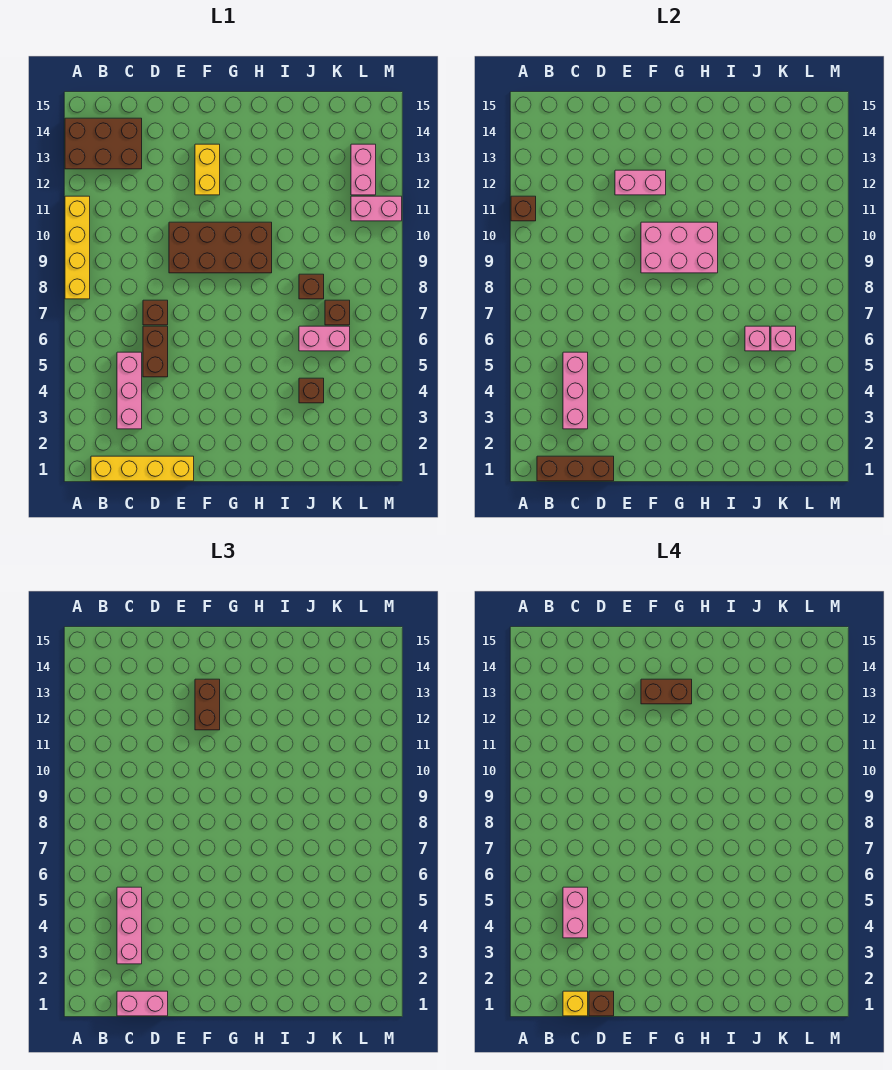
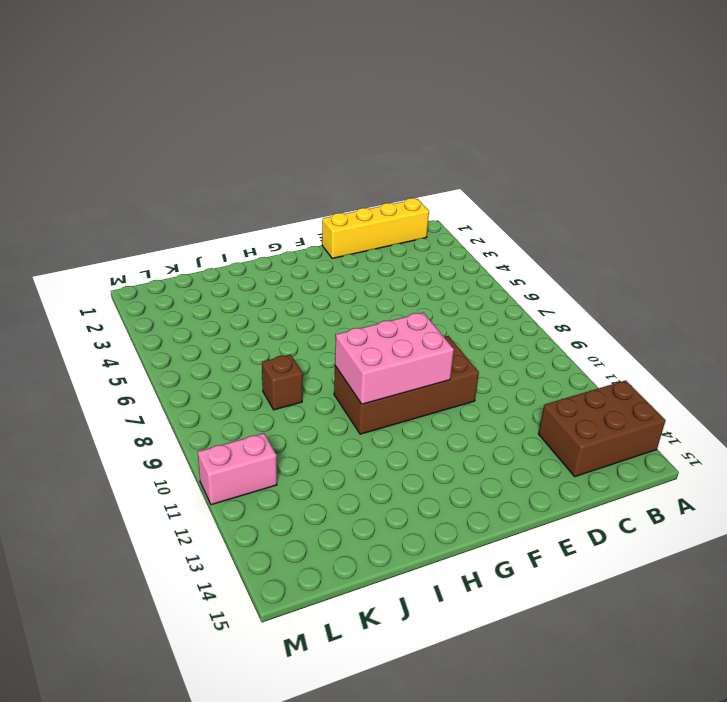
none -> yellow 1x4 brick [65,196,90,299]
none -> pink 1x3 brick [117,352,142,429]
none -> brown 1x2 brick [143,326,168,377]

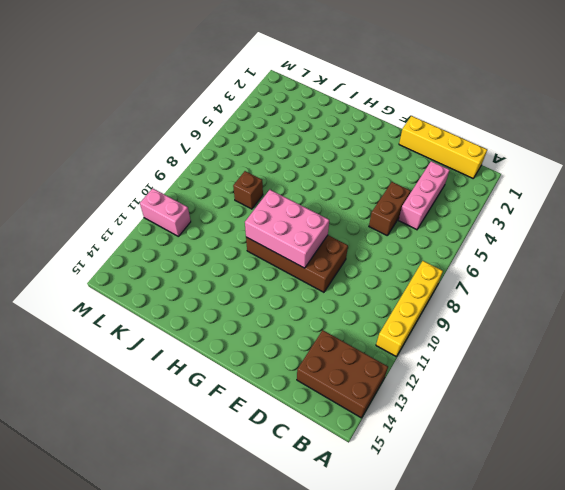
none -> brown 1x1 brick [143,300,168,325]
none -> yellow 1x2 brick [195,144,220,195]
none -> brown 1x1 brick [299,378,324,403]

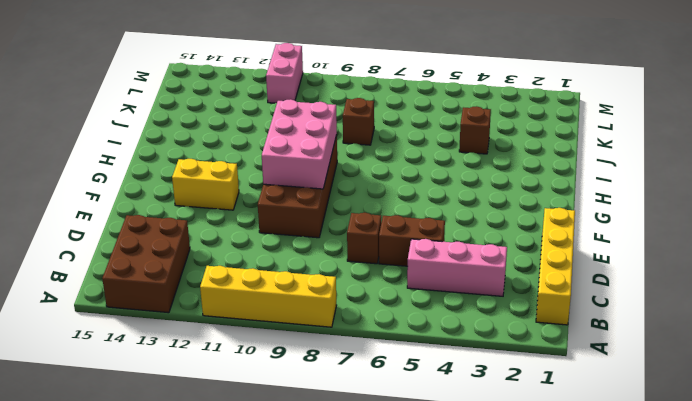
none -> pink 1x2 brick [299,326,350,351]
none -> brown 1x1 brick [325,300,350,325]
none -> pink 1x2 brick [351,144,376,195]

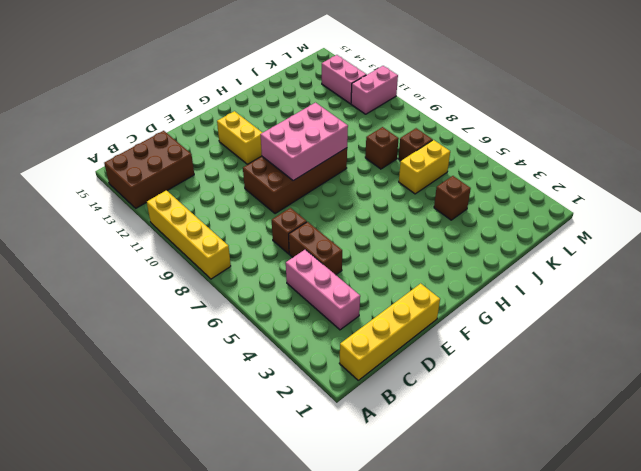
yellow 1x2 brick [399,140,450,194] -> pink 1x2 brick [299,326,350,351]
none -> brown 1x1 brick [511,196,536,221]
none -> brown 1x3 brick [537,456,614,481]
none -> pink 1x3 brick [563,352,588,429]

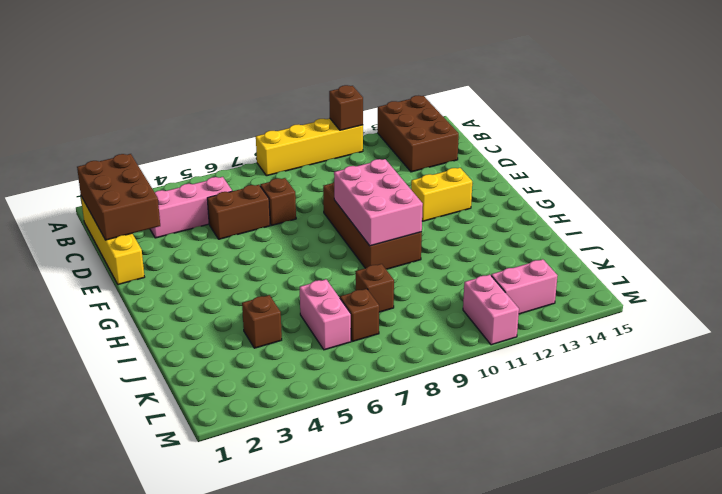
brown 2x3 brick [77,154,160,240] -> brown 1x3 brick [537,456,614,481]
none -> pink 1x3 brick [563,352,588,429]
none -> pink 1x2 brick [615,170,666,195]
none -> pink 1x1 brick [745,326,770,351]

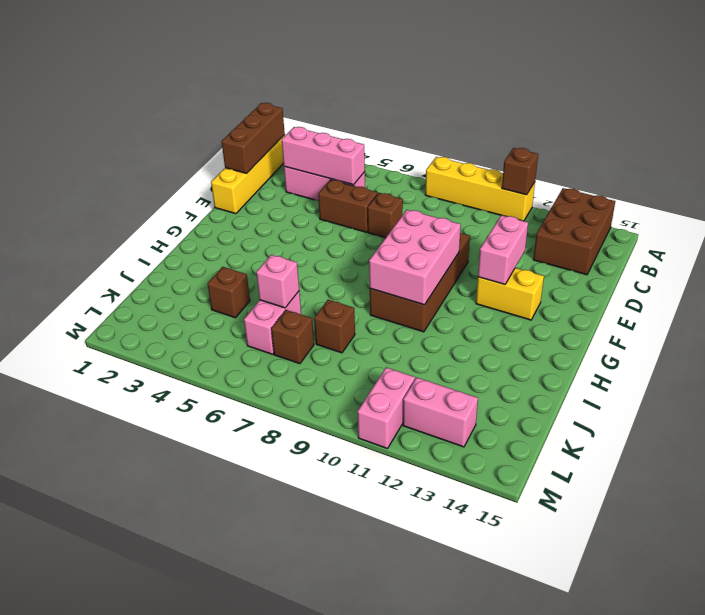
none -> pink 1x1 brick [771,326,796,351]
none -> pink 1x2 brick [117,991,168,1016]
none -> pink 1x3 brick [117,887,142,964]

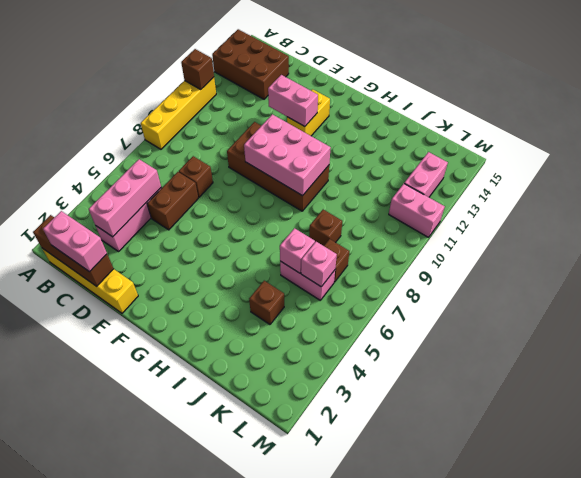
none -> pink 1x3 brick [117,887,142,964]
none -> brown 1x2 brick [195,679,220,730]
none -> yellow 1x1 brick [563,991,588,1016]

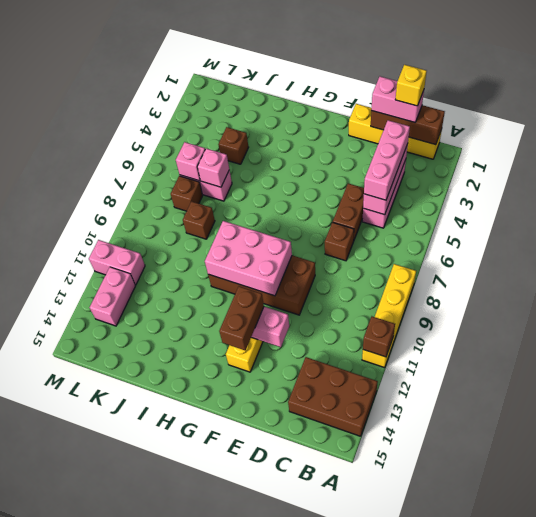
none -> pink 1x2 brick [563,887,588,938]
none -> brown 1x1 brick [589,991,614,1016]
none -> brown 1x2 brick [641,679,692,704]

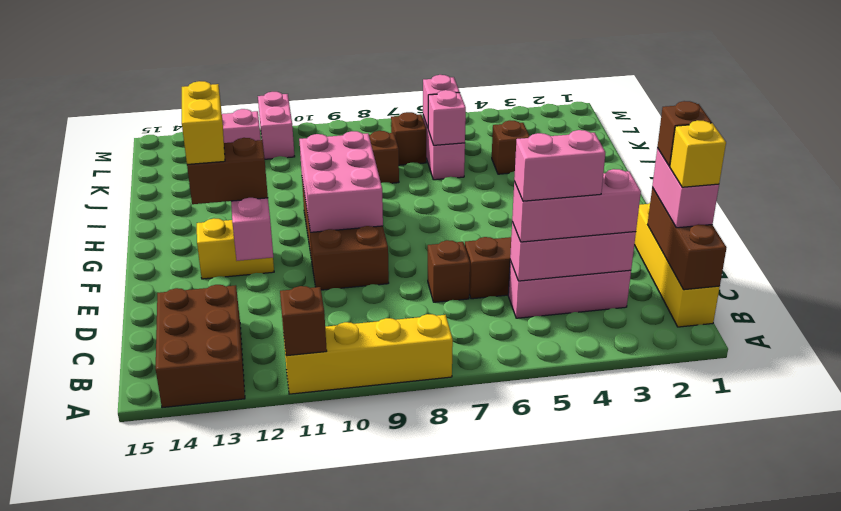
yellow 1x2 brick [182,81,225,164] -> brown 1x2 brick [641,679,692,704]

